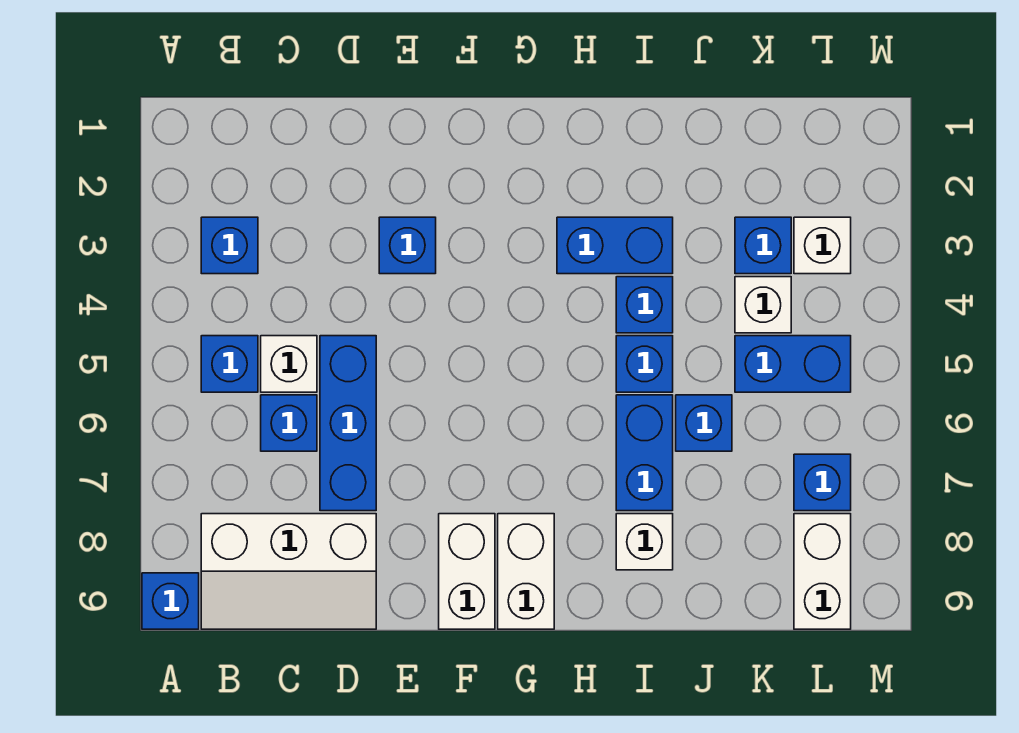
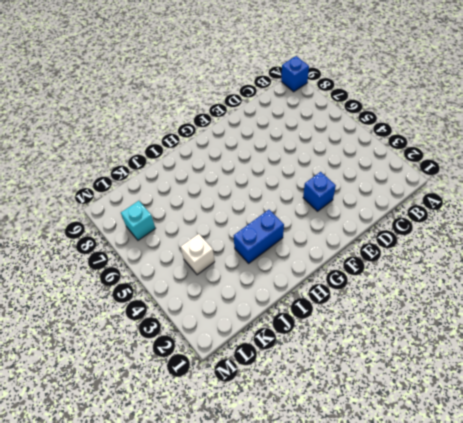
cyan 1x1 brick [121,201,156,240] -> blue 1x1 brick [794,454,851,511]
none -> blue 1x1 brick [201,217,258,274]
none -> blue 1x1 brick [201,336,258,392]
none -> white 2x3 slope [201,514,376,629]

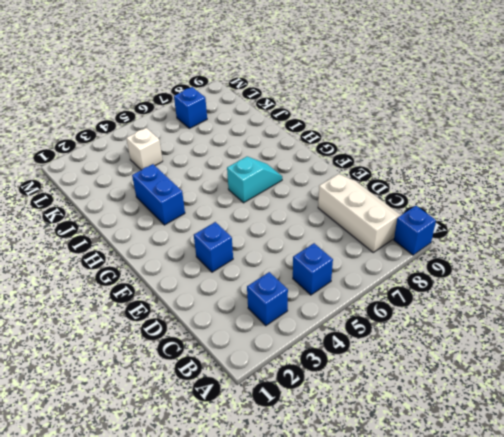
cyan 1x2 slope [227,157,282,203] -> none
none -> white 1x1 brick [261,336,317,392]
none -> blue 1x1 brick [261,395,317,451]
none -> blue 1x3 brick [320,336,376,511]

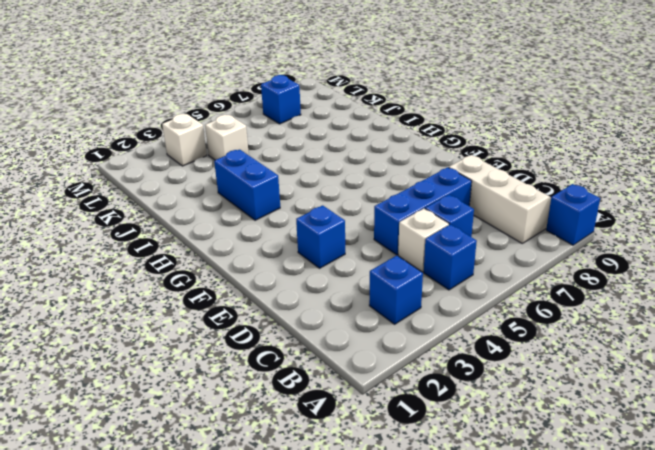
none -> white 1x2 brick [439,514,495,629]
none -> white 1x2 brick [498,514,554,629]
none -> blue 1x1 brick [616,277,673,333]

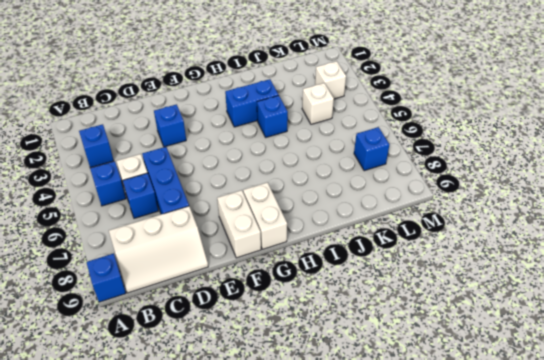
none -> blue 1x1 brick [616,336,673,392]
none -> blue 1x2 brick [616,395,673,511]
none -> white 1x1 brick [616,514,673,570]

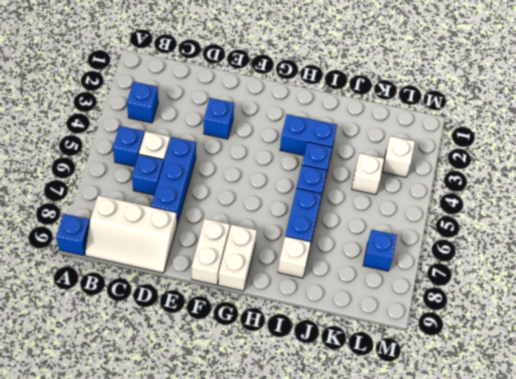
none -> blue 1x1 brick [676,395,732,451]
none -> blue 1x1 brick [735,217,791,274]
none -> blue 1x2 brick [735,336,851,392]

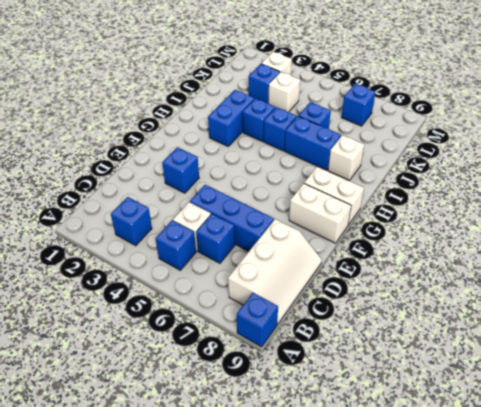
none -> blue 1x2 brick [735,336,851,392]
none -> white 1x2 brick [794,514,851,629]

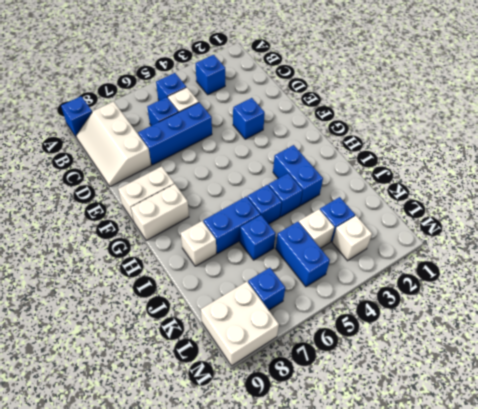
white 2x2 brick [201,281,279,366] -> white 1x2 brick [794,514,851,629]

